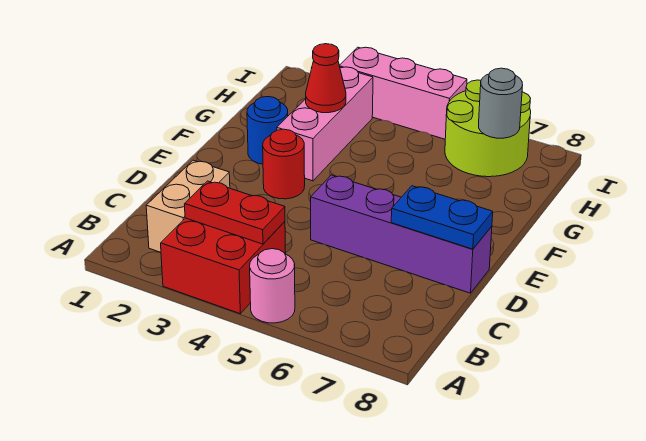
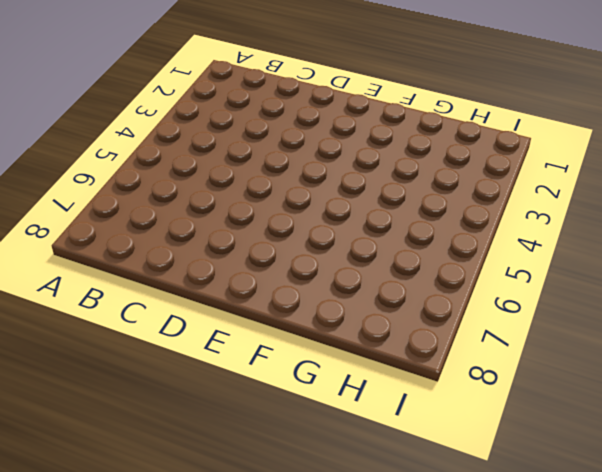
none -> red 2x2 brick [161,218,286,314]
none -> pink 1x1 round brick [250,249,295,323]
none -> tan 1x2 brick [146,160,230,252]

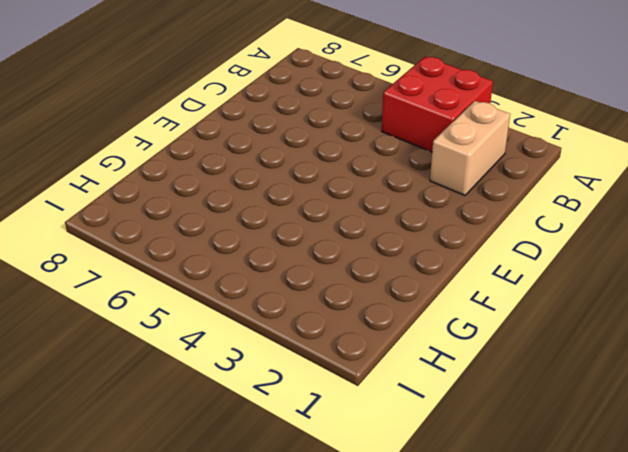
none -> pink 1x1 round brick [250,249,295,323]
none -> purple 1x4 brick [311,175,492,293]
none -> red 1x1 round brick [263,129,305,199]

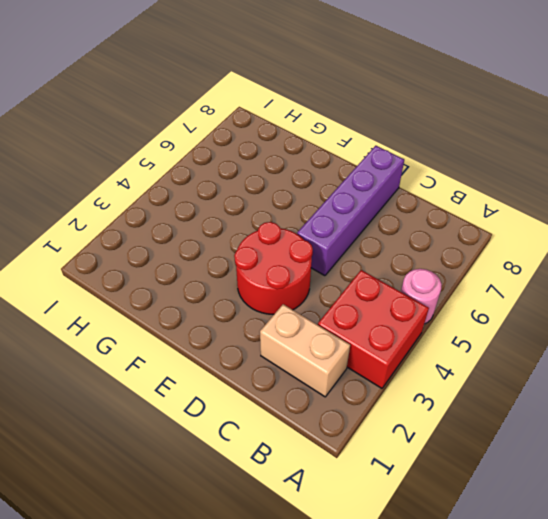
red 2x2 round brick [234,222,313,314] -> red 1x1 round brick [263,129,305,199]
none -> blue 1x1 round brick [247,97,288,164]
none -> pink 1x3 brick [277,67,373,181]
none -> lime 2x2 round brick [445,80,531,177]

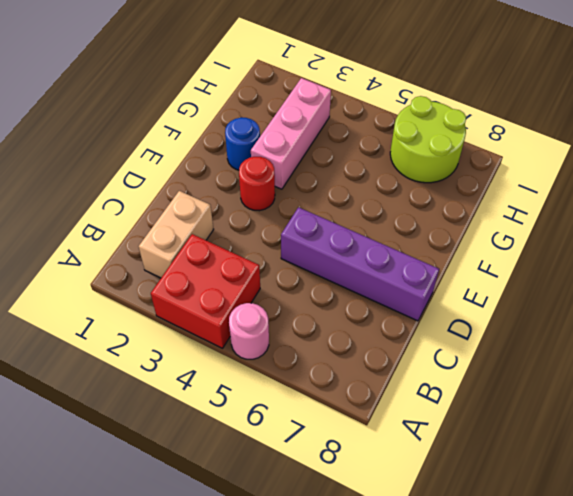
none -> pink 1x3 brick [339,47,467,139]
none -> red 1x2 plate [185,181,285,244]
none -> blue 1x2 plate [391,186,493,249]

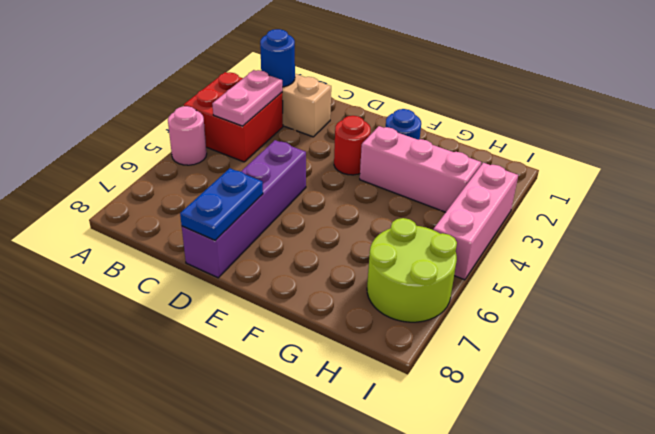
blue 1x1 round brick [260,29,295,87] -> none
pink 1x2 plate [212,70,282,126] -> red 1x2 plate [185,181,285,244]
none -> red 1x1 cone [306,44,346,113]
none -> grey 1x1 round brick [479,68,523,138]

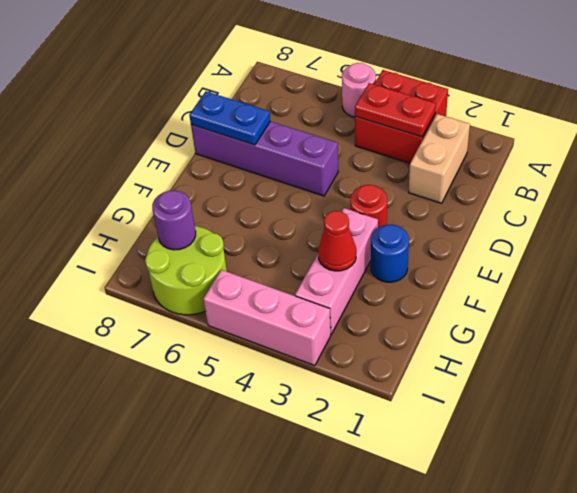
purple 1x1 round brick [152,190,196,250] -> grey 1x1 round brick [479,68,523,138]

